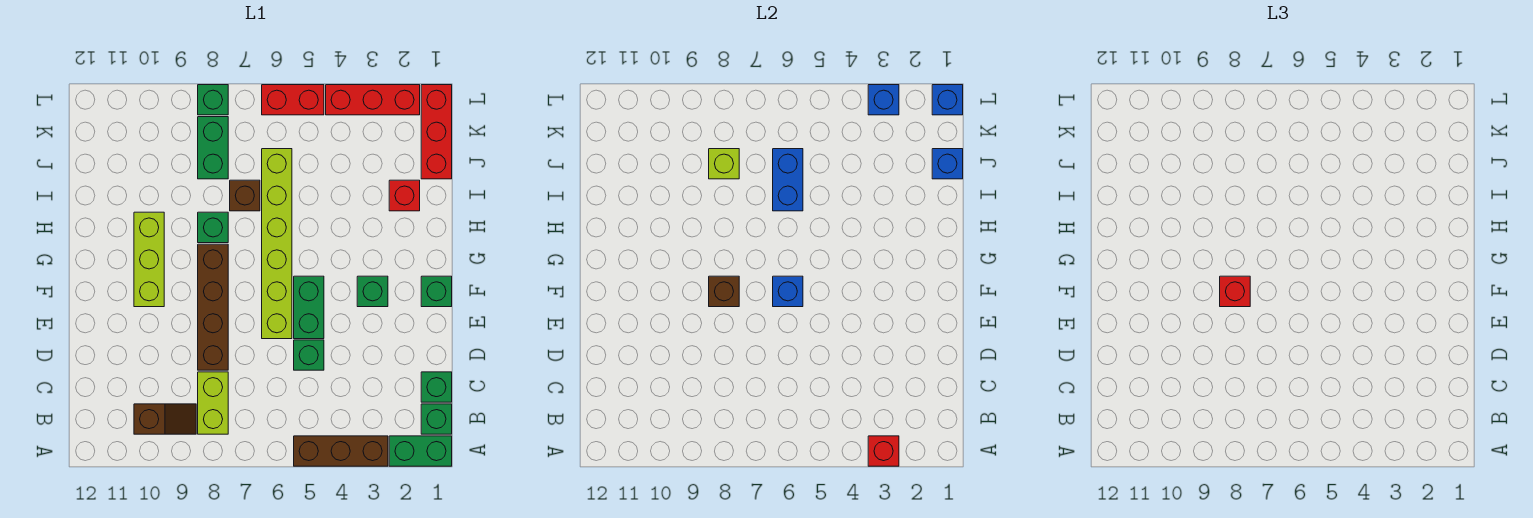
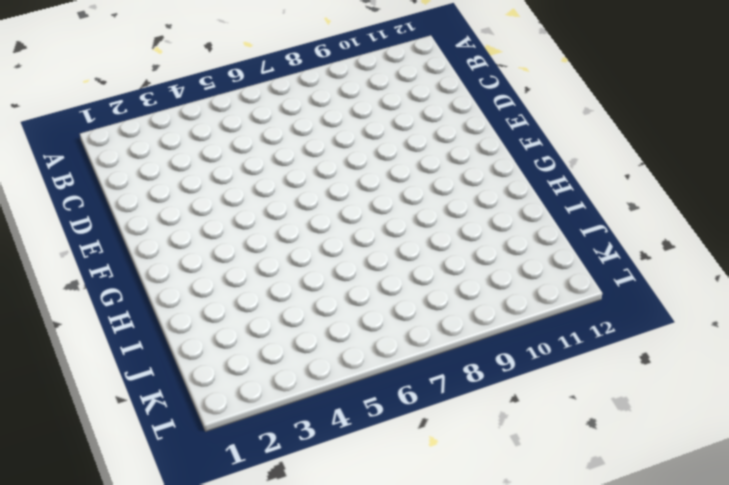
none -> green 1x2 brick [389,436,452,466]
none -> brown 1x3 brick [294,436,388,466]
none -> green 1x1 brick [421,404,452,434]
none -> lime 1x2 brick [198,372,228,434]

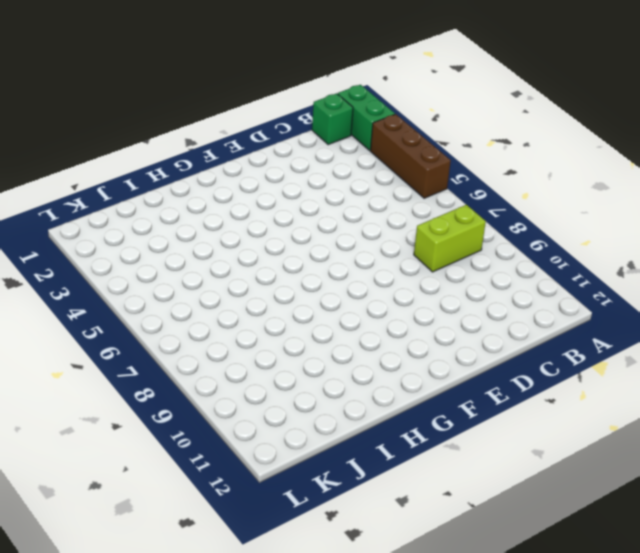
none -> brown 1x2 slope [134,404,196,434]
none -> green 1x1 brick [421,372,452,402]
none -> green 1x1 brick [294,340,324,370]
none -> brown 1x4 brick [198,244,228,370]

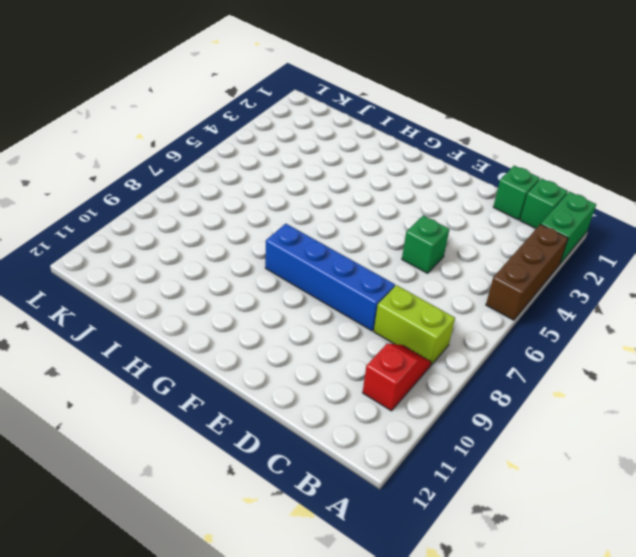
red 1x2 slope [363,344,431,411] -> brown 1x2 slope [134,404,196,434]
blue 1x4 brick [265,224,395,331] -> brown 1x4 brick [198,244,228,370]
none -> green 1x2 brick [294,276,324,339]
none -> lime 1x6 brick [262,149,292,339]
none -> green 1x1 brick [421,276,452,307]
none -> green 1x1 brick [357,276,388,307]

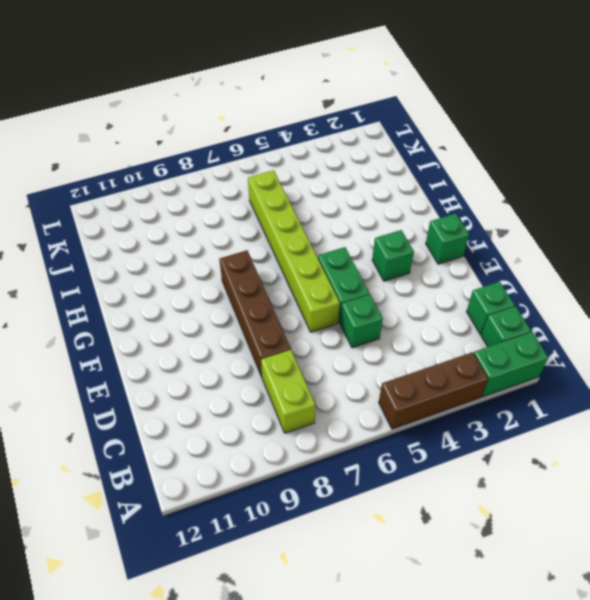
none -> brown 1x2 slope [134,404,196,434]
none -> lime 1x3 brick [134,212,164,307]
none -> green 1x1 brick [198,212,228,243]
none -> red 1x1 brick [389,180,420,211]

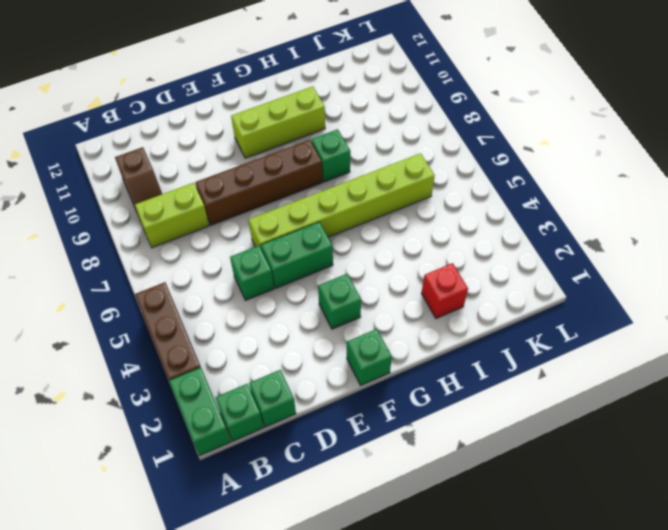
none -> brown 1x1 brick [230,180,260,211]
none -> red 1x3 brick [421,85,452,179]
none -> green 1x2 brick [198,117,228,179]
none -> red 1x3 brick [326,85,420,115]

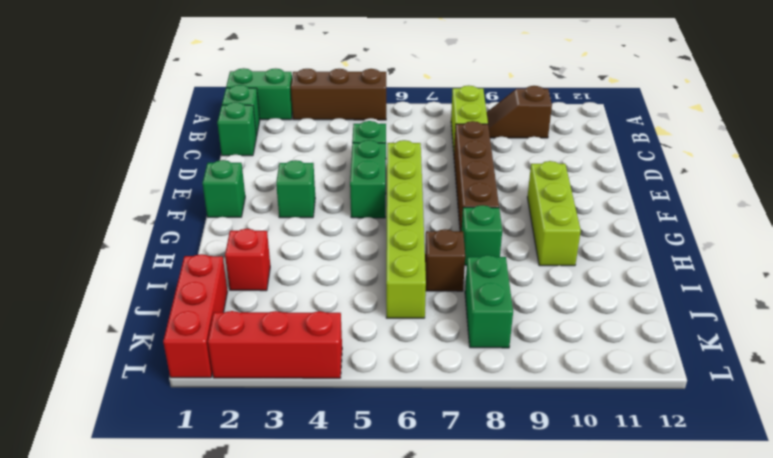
none -> red 1x2 brick [262,85,324,115]
none -> green 1x1 brick [198,85,228,115]
none -> red 1x1 brick [868,436,899,466]
none -> blue 1x1 brick [773,276,803,307]

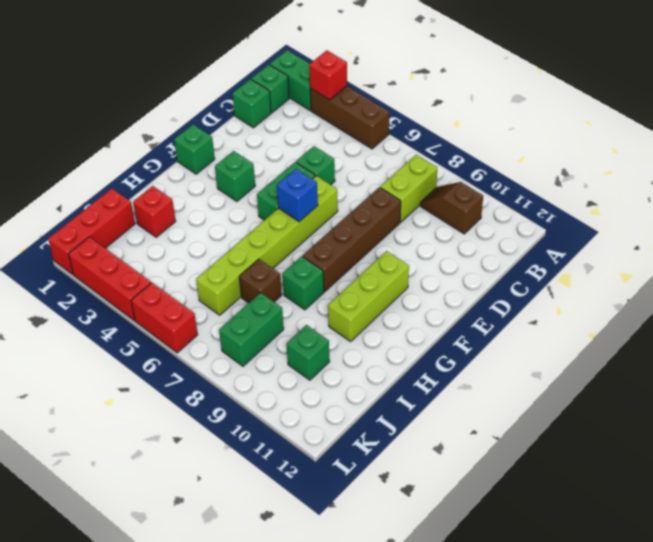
green 1x1 brick [286,325,330,380] -> green 1x1 brick moved to [198,85,228,115]
none -> brown 1x1 brick [709,276,739,307]
none -> blue 1x2 brick [773,149,803,211]
none -> blue 1x1 brick [932,149,963,179]
none -> lime 1x1 brick [709,149,739,179]

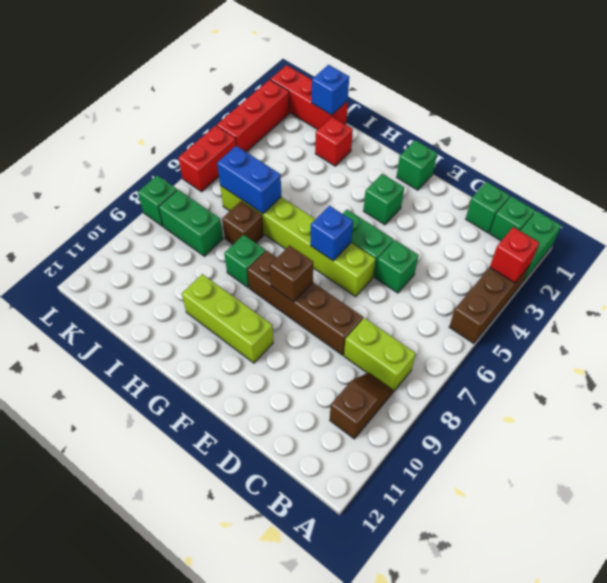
none -> lime 1x1 brick [709,149,739,179]
none -> blue 1x1 brick [932,85,963,115]
none -> blue 1x1 brick [868,85,899,115]
none -> red 1x1 brick [1220,276,1250,307]

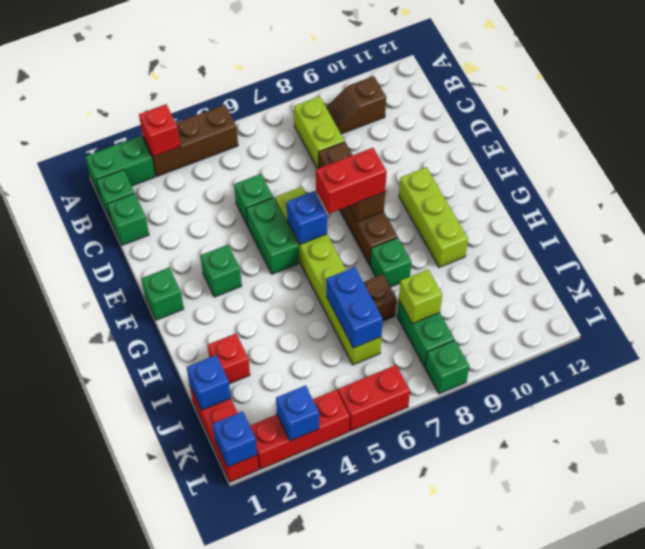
red 1x2 brick [316,148,387,213] -> red 1x1 brick [1220,276,1250,307]

